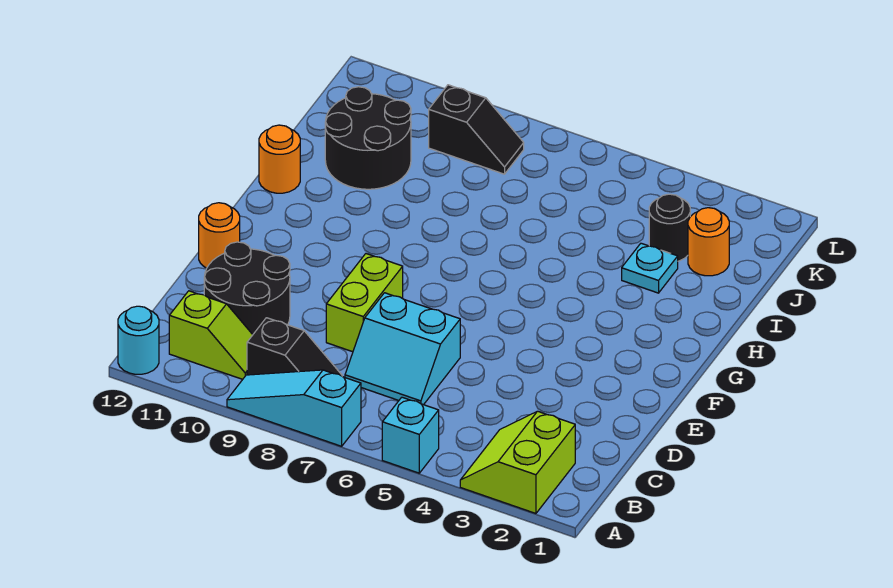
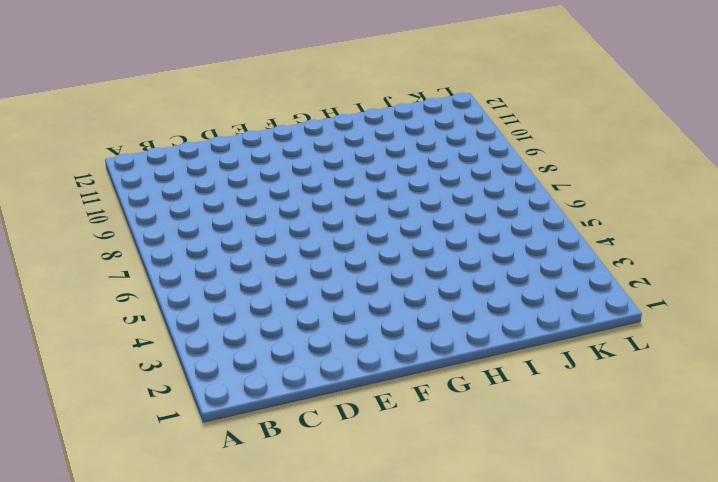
none -> lime 2x2 slope [460,411,575,513]
none -> cyan 1x1 brick [382,397,439,473]
none -> cyan 1x3 slope [227,370,361,446]

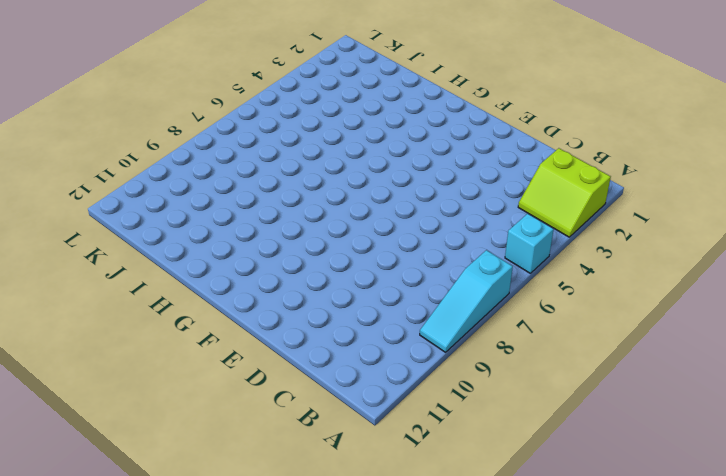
none -> cyan 1x1 round brick [118,306,159,374]
none -> black 1x2 slope [247,318,342,376]
none -> lime 1x2 slope [169,291,253,379]

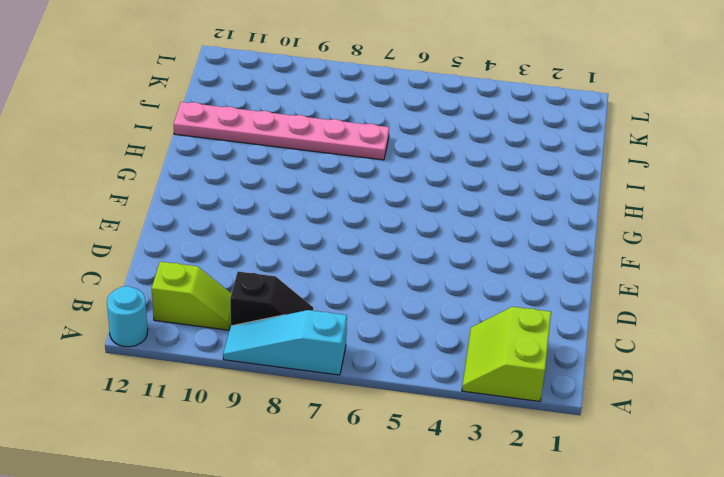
pink 1x6 plate [174,102,389,160] -> black 2x2 round brick [325,87,411,189]
none -> cyan 1x1 brick [382,397,439,473]
none -> cyan 2x2 slope [345,293,460,405]
none -> black 2x2 round brick [204,242,290,334]

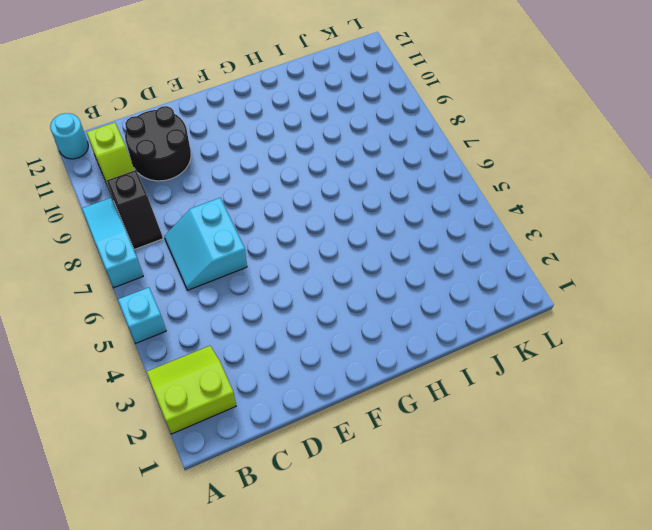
none -> lime 1x2 brick [326,254,403,352]
none -> orange 1x1 round brick [199,203,240,268]
none -> orange 1x1 round brick [259,125,300,193]

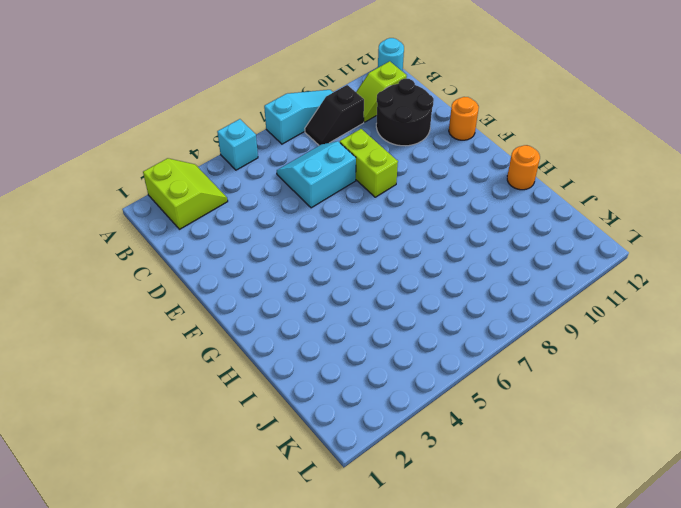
none -> cyan 1x1 plate [622,243,678,293]
none -> black 2x2 round brick [325,87,411,189]
none -> orange 1x1 round brick [688,208,729,276]

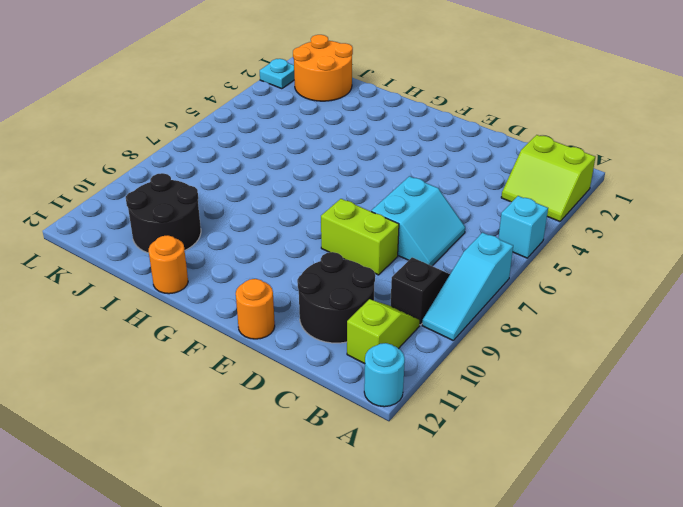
orange 2x2 round brick [293,35,353,101] -> orange 1x1 round brick [688,208,729,276]
cyan 1x1 plate [260,59,294,89] -> cyan 1x1 plate moved to [622,243,678,293]
none -> black 1x1 round brick [649,194,690,261]
none -> black 1x2 slope [429,85,524,174]

